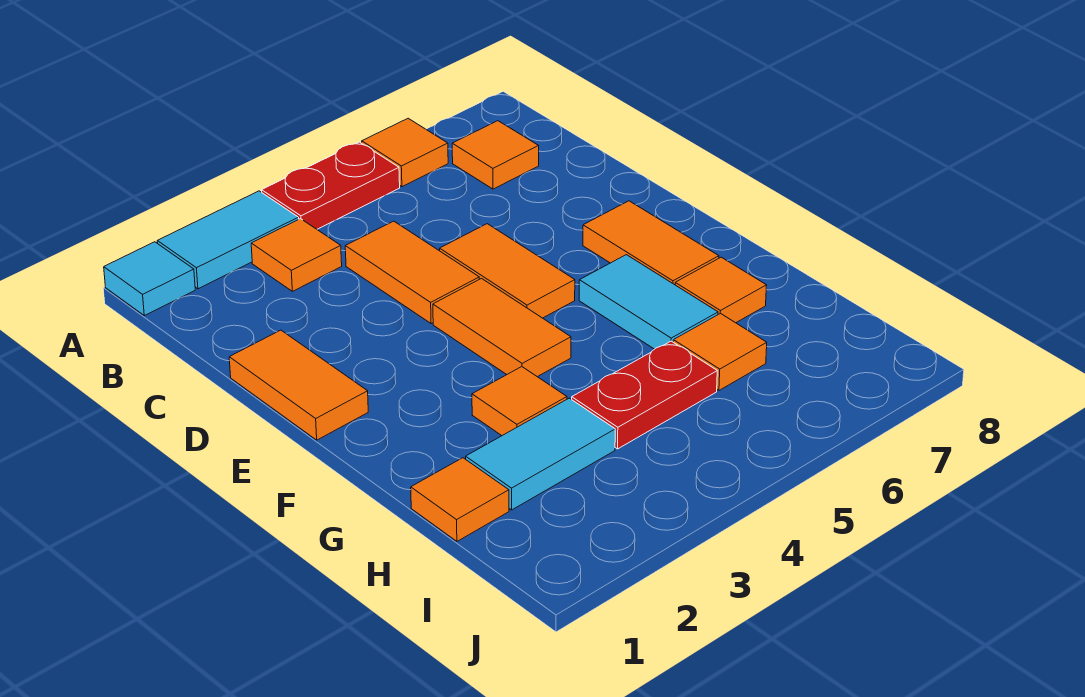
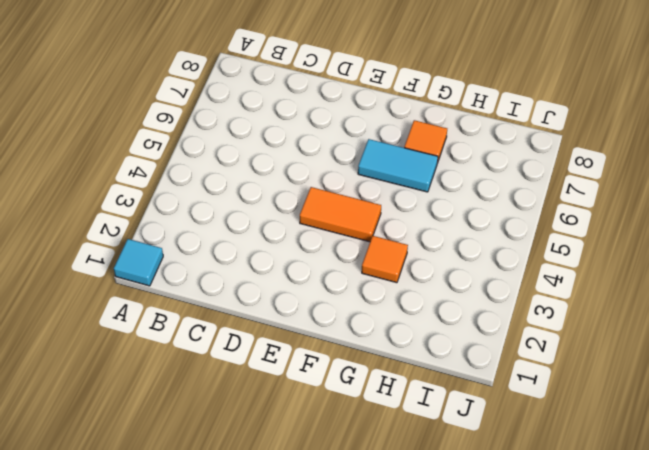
none -> cyan 1x2 tile [157,191,299,289]
none -> red 1x2 plate [262,142,400,229]
none -> orange 1x1 tile [362,118,448,187]

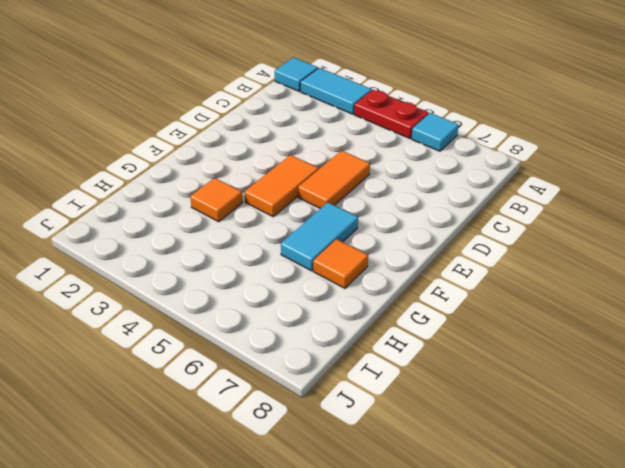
cyan 1x1 tile [412,113,459,151] -> orange 1x1 tile [362,118,448,187]
none -> orange 1x1 tile [251,219,342,291]
none -> orange 1x1 tile [452,121,539,189]
none -> orange 1x2 tile [345,221,479,323]

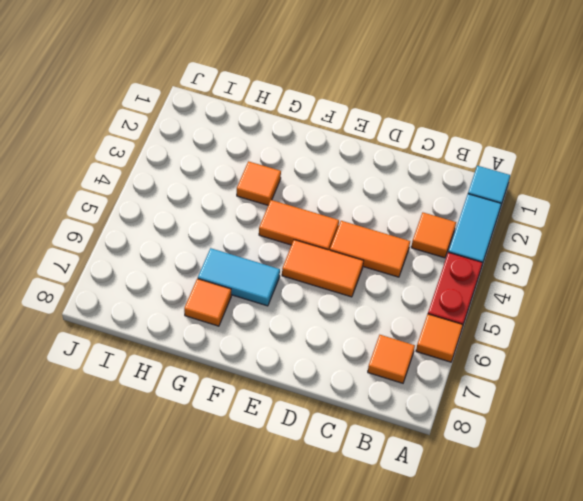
none -> orange 1x2 tile [229,330,368,440]
none -> orange 1x2 tile [583,201,719,285]
none -> orange 1x1 tile [411,458,509,541]

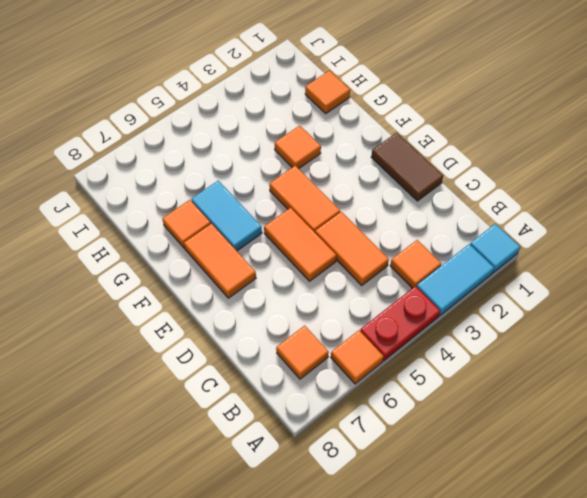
brown 1x2 tile [371,133,443,201] -> orange 1x2 tile [229,330,368,440]
none -> cyan 1x2 tile [466,398,615,510]
none -> red 1x2 plate [572,341,717,449]
none -> orange 1x1 tile [673,313,767,390]

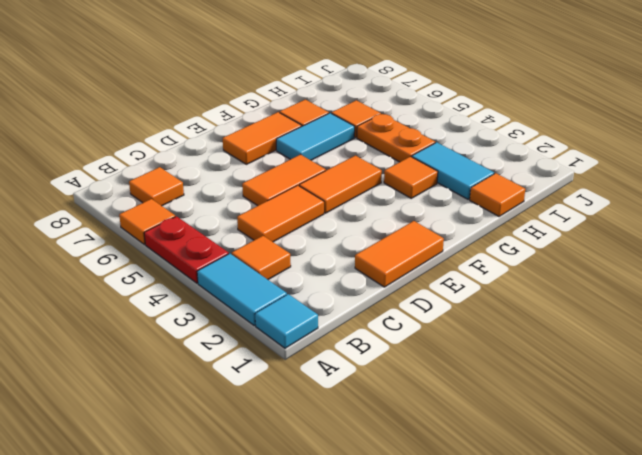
orange 1x2 plate [357,114,435,162] -> red 1x2 plate [572,341,717,449]

